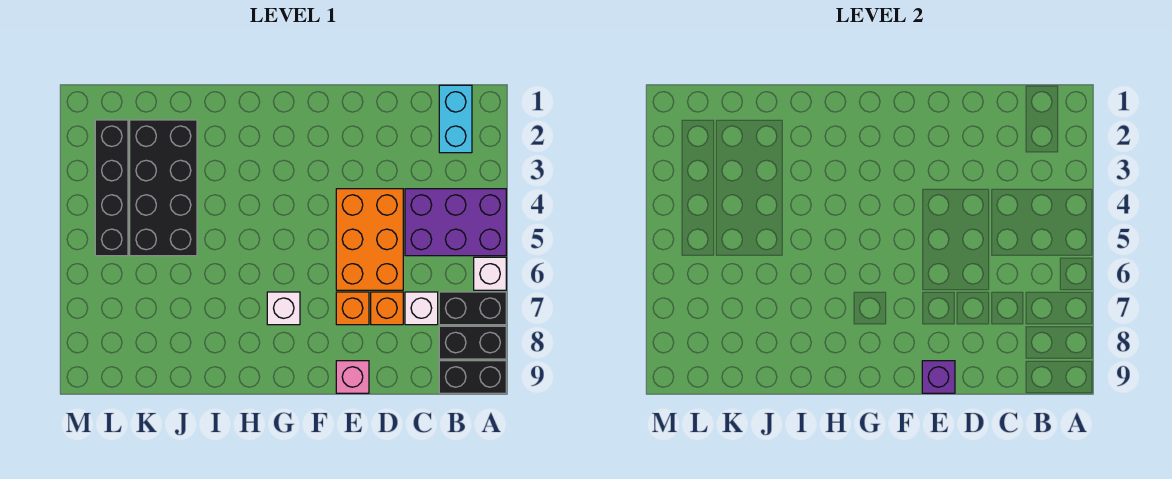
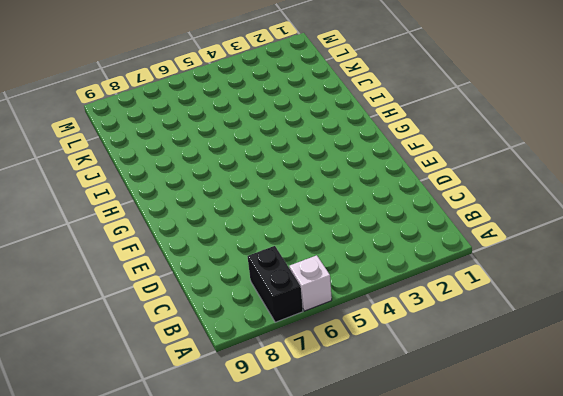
none -> purple 2x3 brick [405,189,506,256]
none -> black 1x2 brick [439,326,506,359]
none -> black 1x2 brick [439,361,506,393]

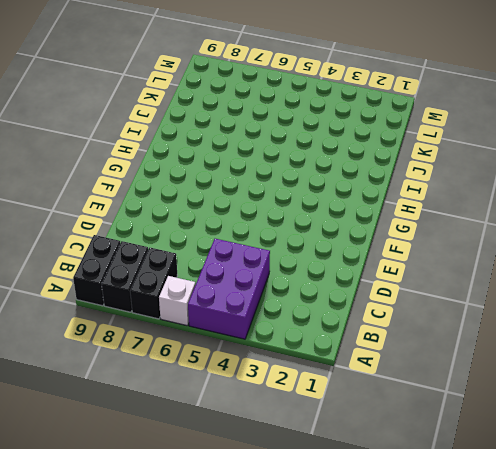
none -> cyan 1x2 brick [439,85,472,153]
none -> white 1x1 brick [405,292,438,325]
none -> orange 2x3 brick [336,189,403,290]

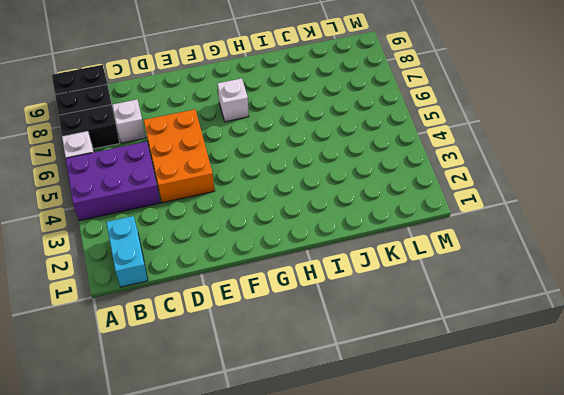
none -> orange 1x1 brick [371,292,403,325]
none -> orange 1x1 brick [336,292,369,325]
none -> pink 1x1 brick [336,361,369,393]

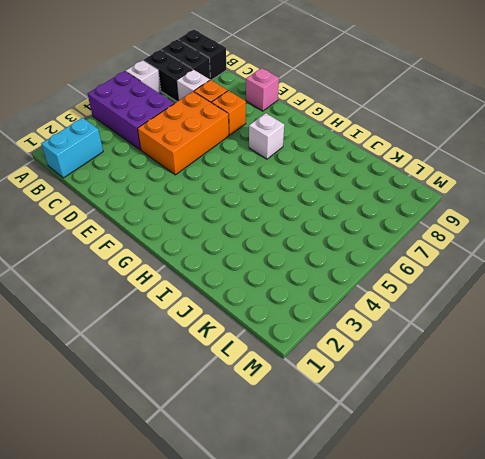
none -> black 2x4 brick [130,120,197,256]
none -> black 1x4 brick [95,120,128,256]
none -> purple 1x1 brick [922,361,955,393]

